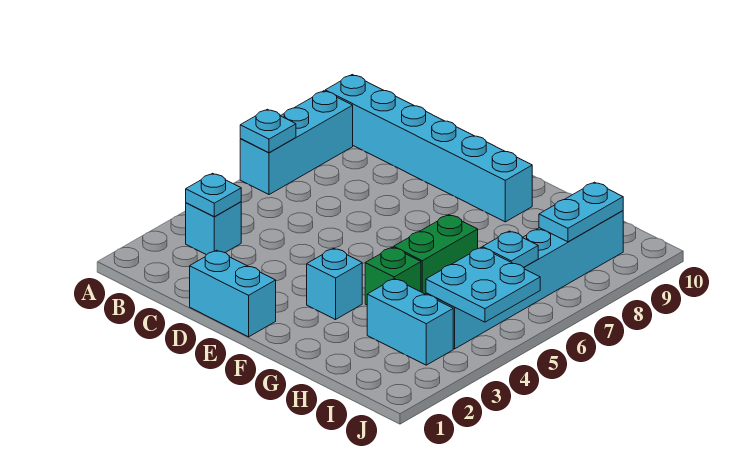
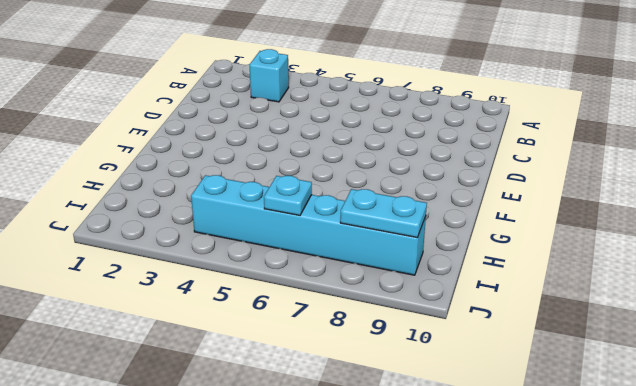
none -> cyan 1x3 brick [240,91,353,195]
none -> cyan 1x6 brick [325,75,532,222]
none -> cyan 1x2 brick [190,250,276,337]

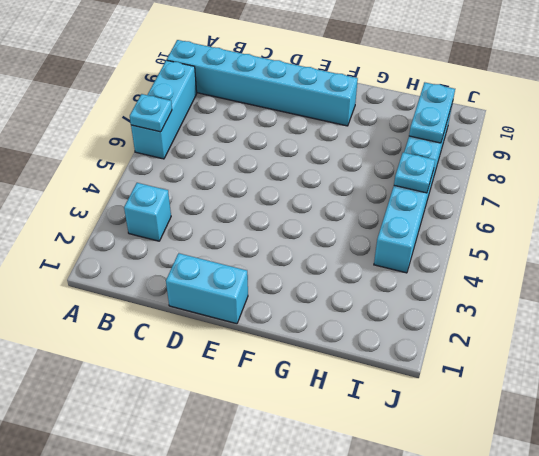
none -> cyan 1x1 brick [307,248,362,320]
none -> green 1x1 brick [365,247,421,305]
none -> green 1x2 brick [394,215,478,294]

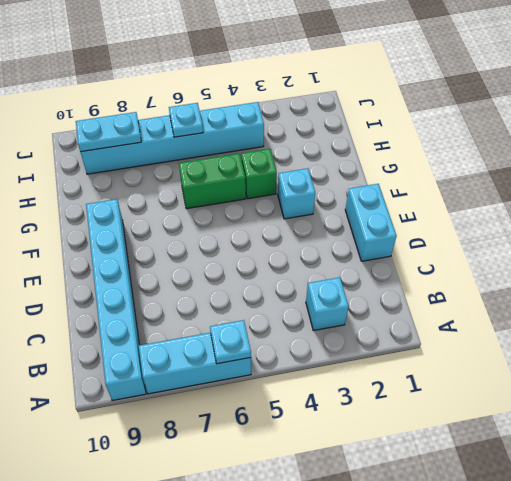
none -> cyan 1x2 brick [367,279,453,365]
none -> cyan 1x1 plate [186,173,241,217]
none -> cyan 2x2 plate [426,247,540,322]

